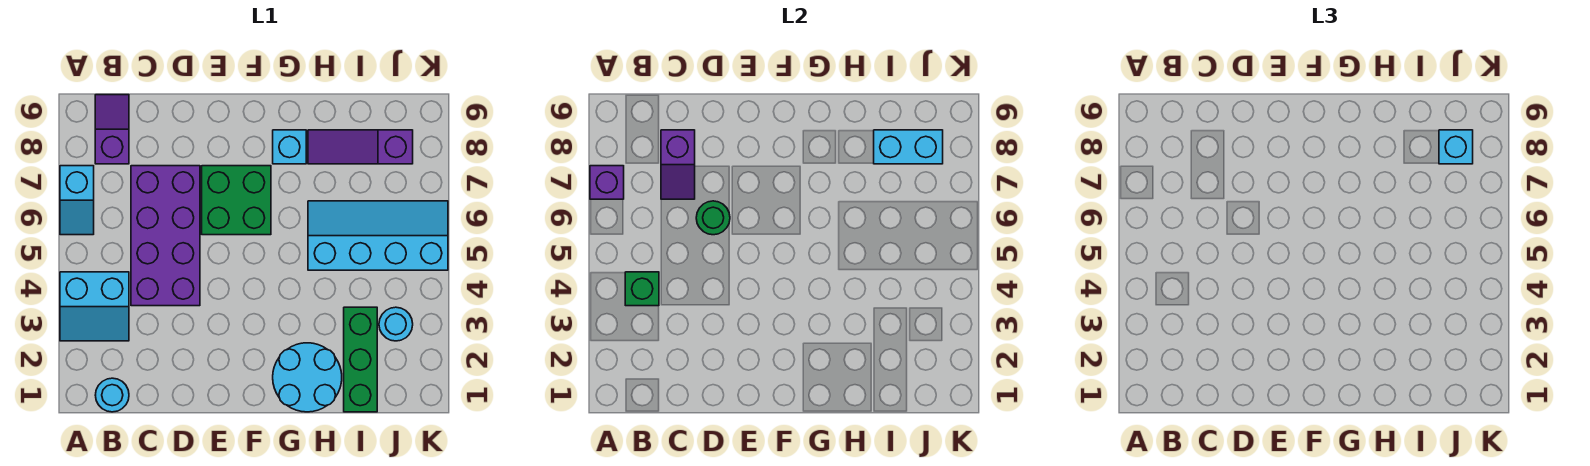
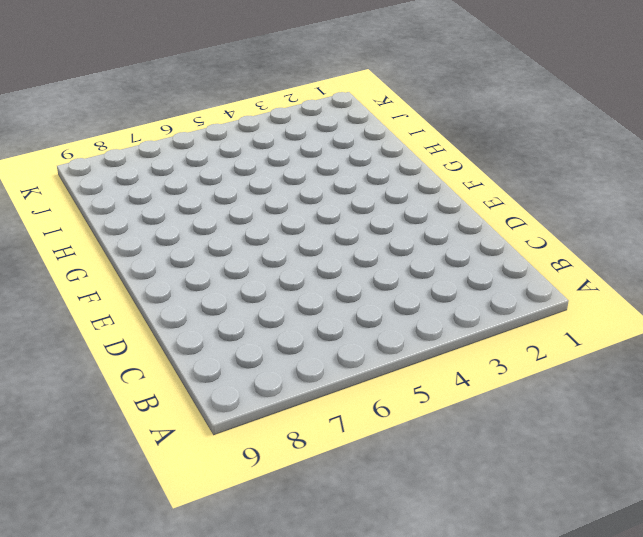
none -> cyan 2x2 slope [60,272,129,341]
none -> cyan 1x2 slope [60,166,94,235]
none -> cyan 1x1 round brick [95,378,129,412]

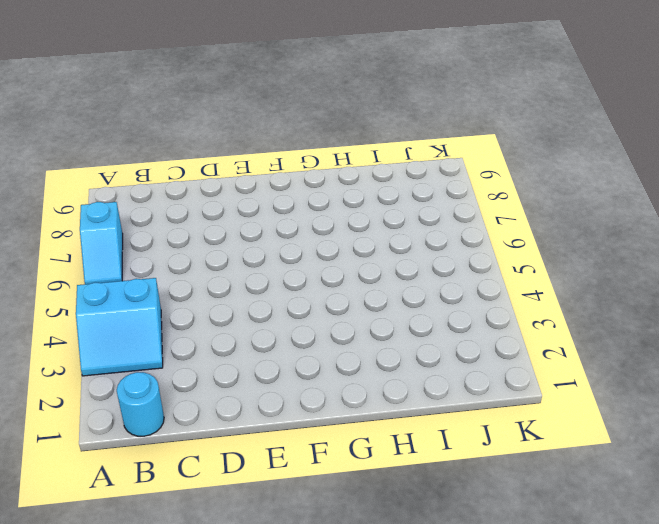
none -> purple 1x2 slope [95,95,129,164]
none -> purple 2x4 brick [131,166,200,306]
none -> green 2x2 brick [202,166,271,235]

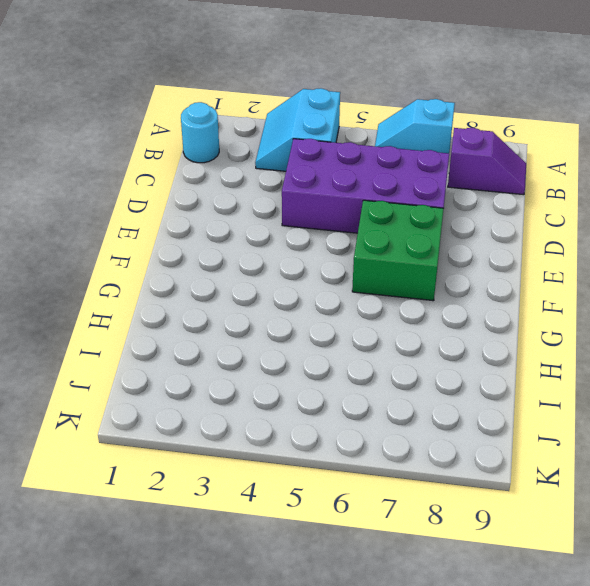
none -> cyan 2x2 round brick [273,343,342,412]
none -> cyan 1x1 brick [273,130,306,164]
none -> cyan 2x4 slope [308,201,448,270]

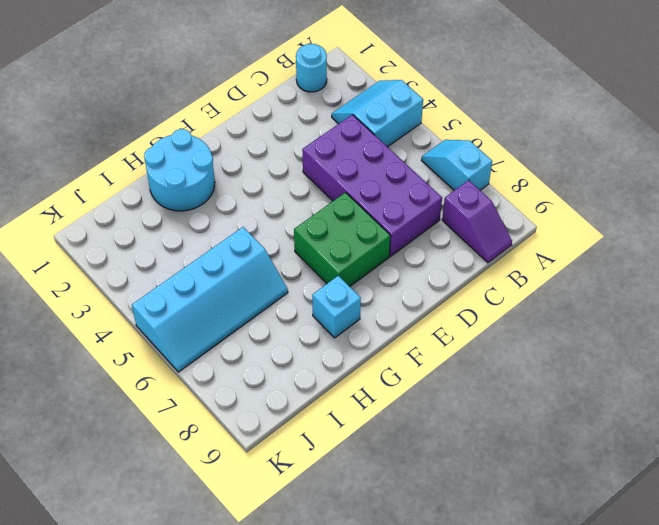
none -> purple 1x3 slope [308,130,413,164]
none -> green 1x3 brick [344,307,377,412]
none -> cyan 1x1 round brick [379,307,413,341]

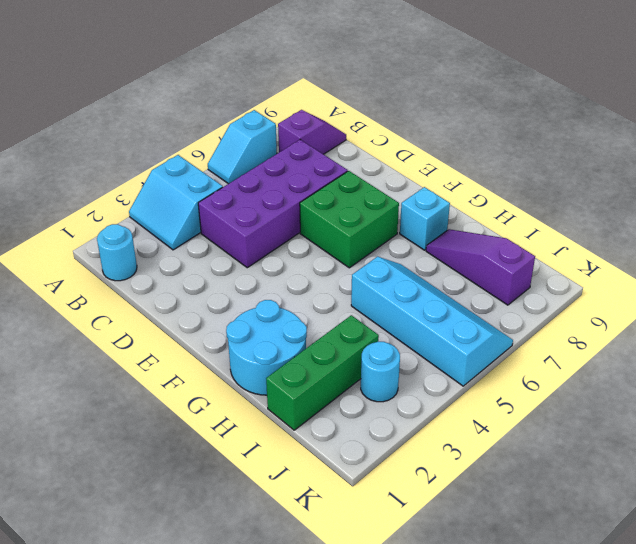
none -> purple 1x1 brick [590,166,624,199]
none -> green 1x1 brick [625,272,659,306]
none -> purple 1x2 slope [661,130,695,199]

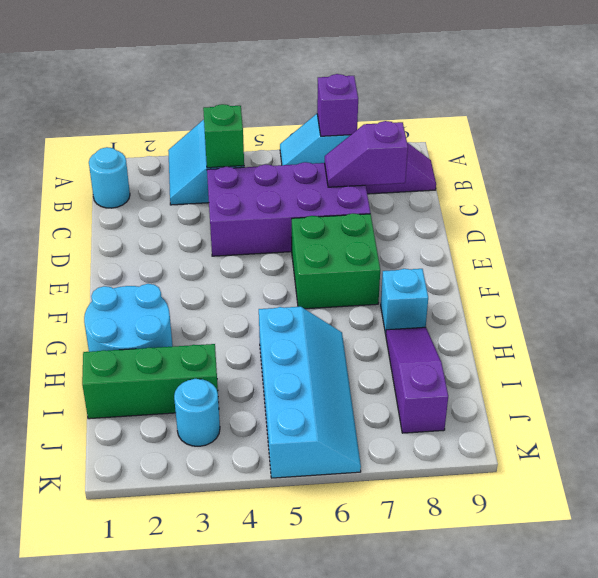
none -> green 1x1 round brick [696,201,730,235]
none -> cyan 1x2 brick [874,130,943,164]
none -> cyan 1x1 brick [1439,130,1473,164]

